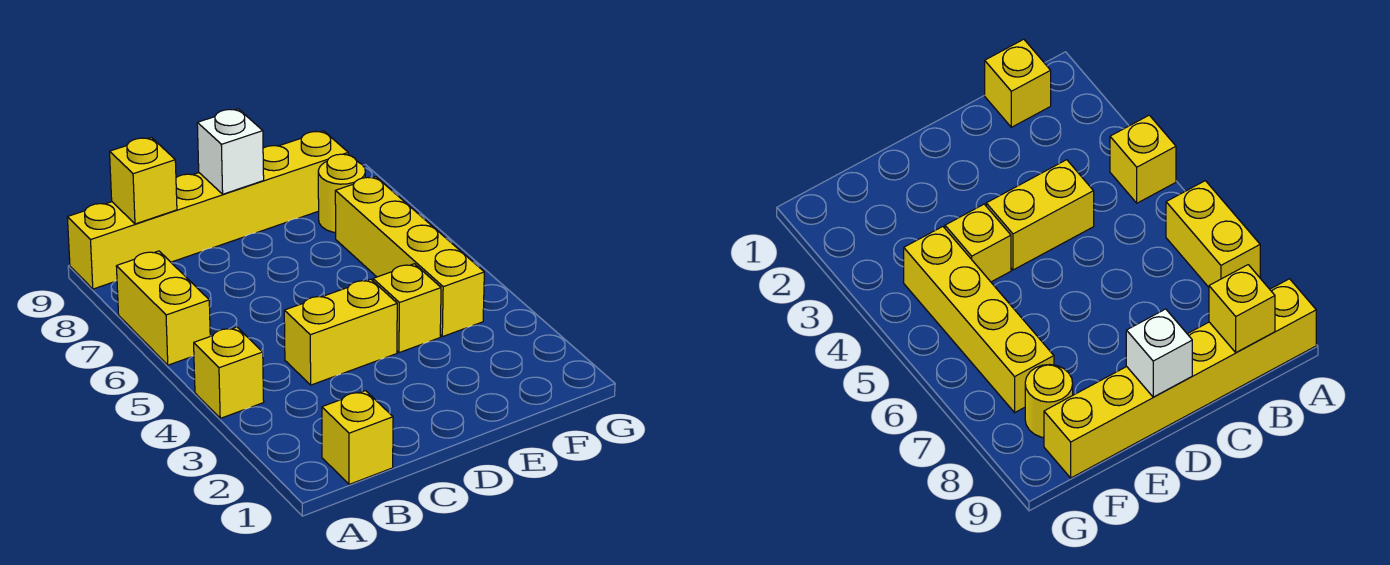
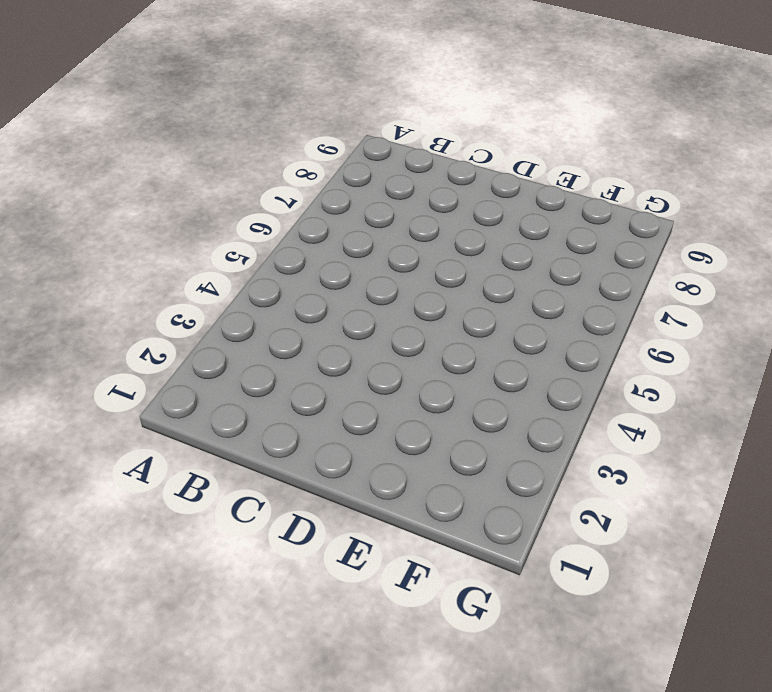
none -> yellow 1x1 brick [194,327,264,418]
none -> yellow 1x2 brick [116,251,210,365]

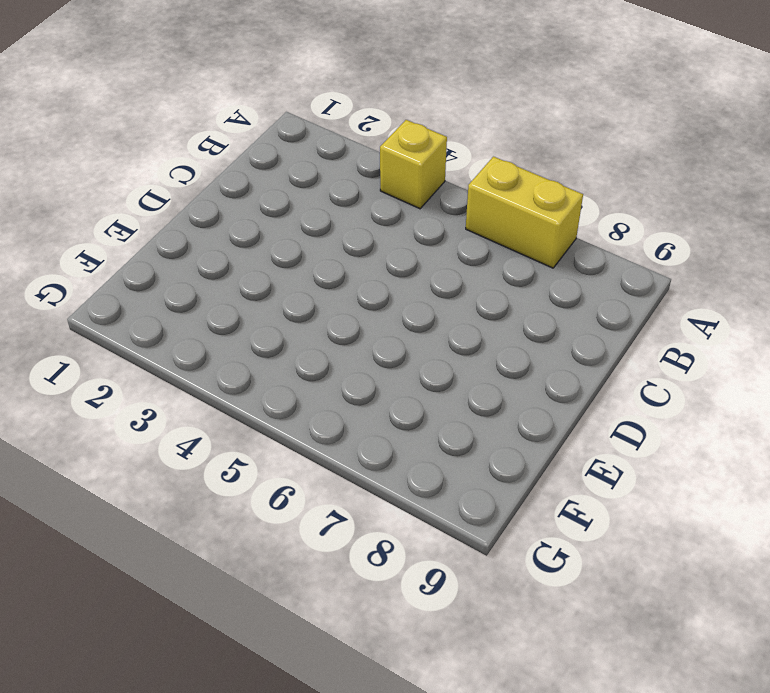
none -> yellow 1x6 brick [67,131,348,289]
none -> yellow 1x1 brick [322,391,393,484]

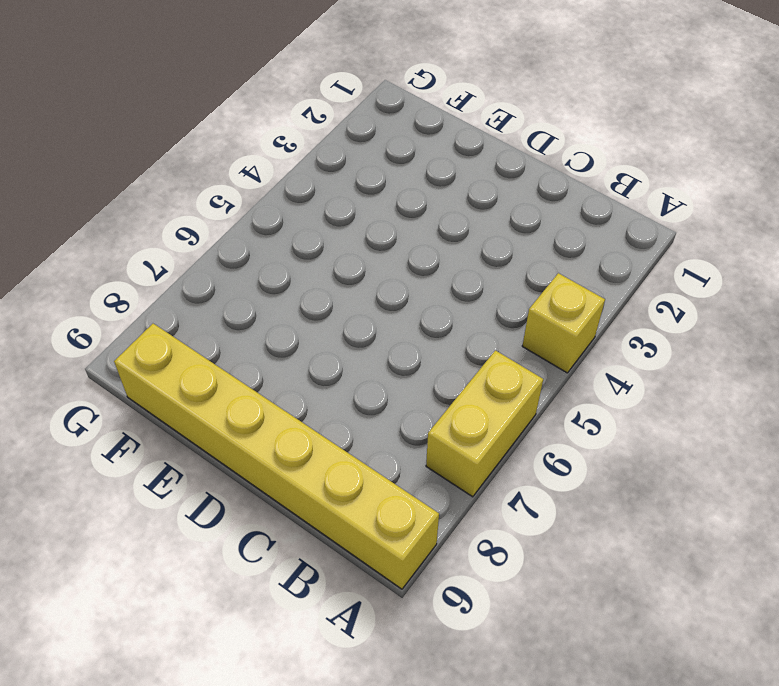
none -> yellow 1x1 brick [322,391,393,484]
none -> yellow 1x2 brick [284,279,397,385]

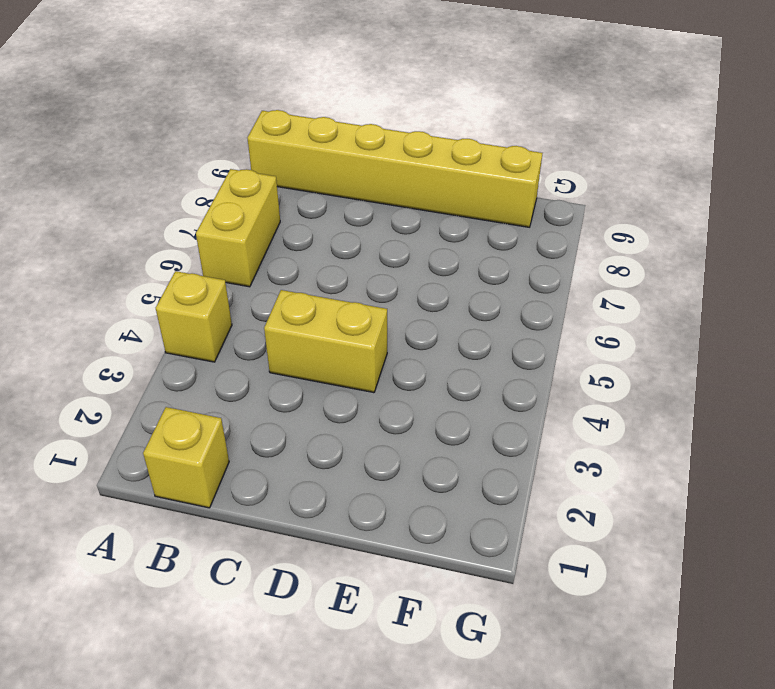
none -> yellow 1x1 brick [373,264,441,353]
none -> yellow 1x4 brick [335,177,484,337]

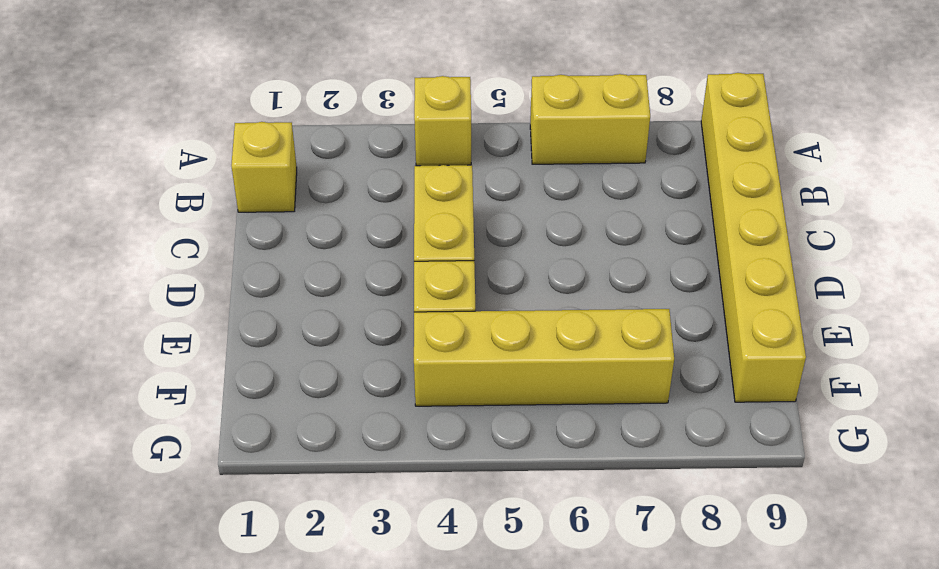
none -> yellow 1x1 round brick [318,154,365,233]
none -> yellow 1x1 brick [110,138,177,224]

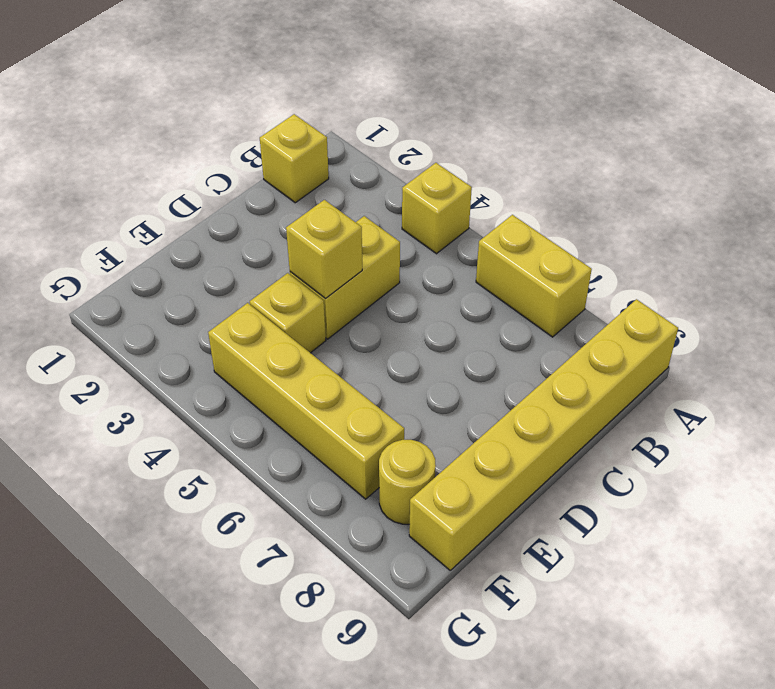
yellow 1x1 brick [286,200,362,298] -> yellow 1x1 brick moved to [110,138,177,224]
none -> white 1x1 brick [197,109,264,194]

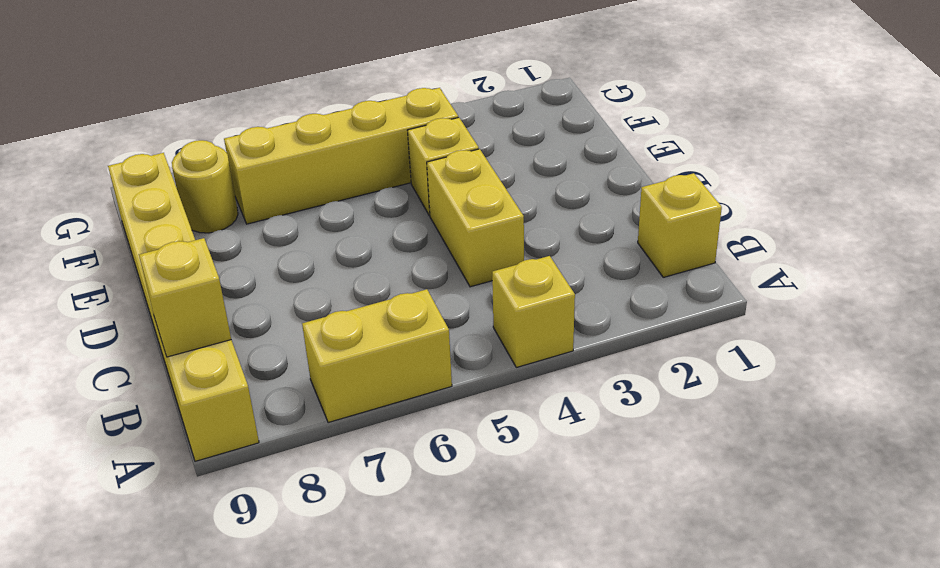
none -> white 1x1 brick [197,109,264,194]

